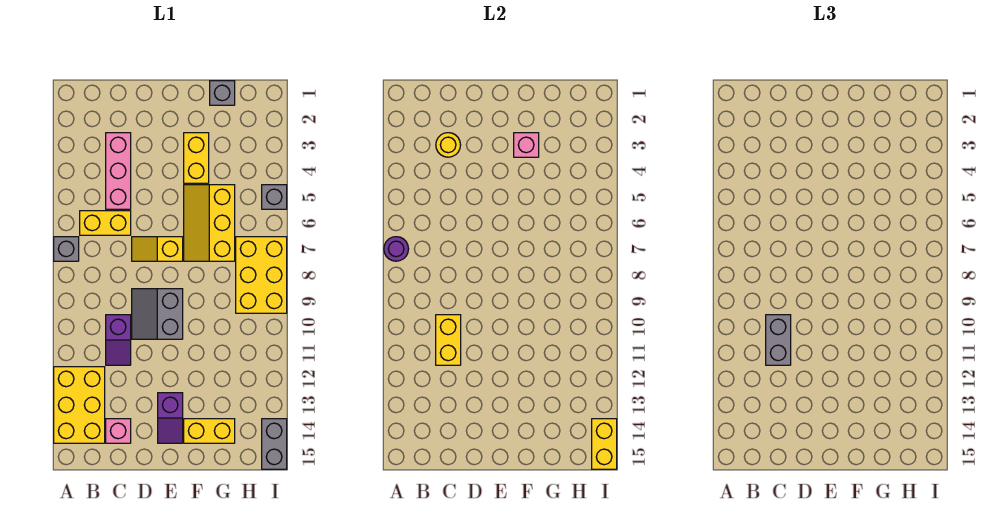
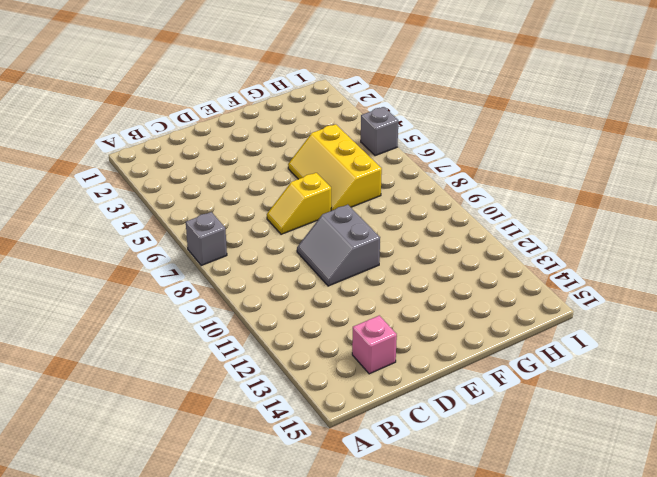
none -> yellow 2x3 brick [54,367,105,443]
none -> yellow 1x2 brick [80,211,131,235]
none -> pink 1x3 brick [106,133,131,209]

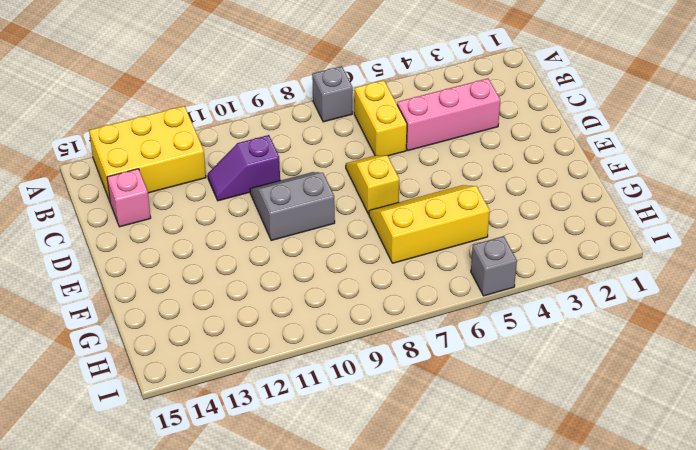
none -> purple 1x2 slope [158,393,183,443]
none -> yellow 1x2 brick [184,133,209,183]
none -> yellow 1x2 brick [184,419,235,443]

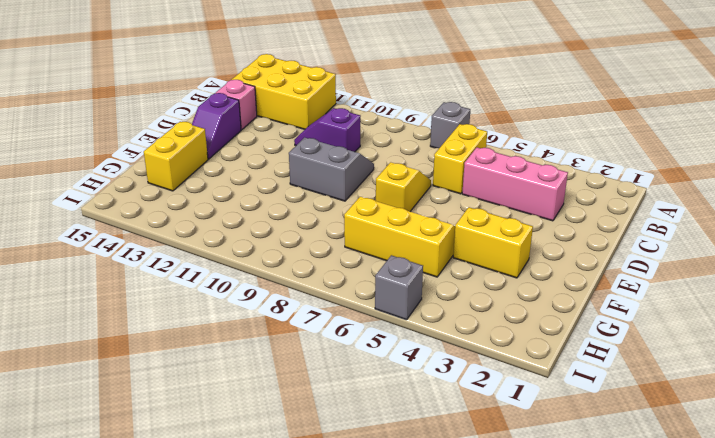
purple 1x2 slope [192,93,241,159] -> purple 1x2 slope turned to [158,393,183,443]
none -> grey 1x1 brick [210,81,235,105]
none -> yellow 2x3 brick [236,237,287,313]
none -> grey 1x2 brick [262,419,287,469]

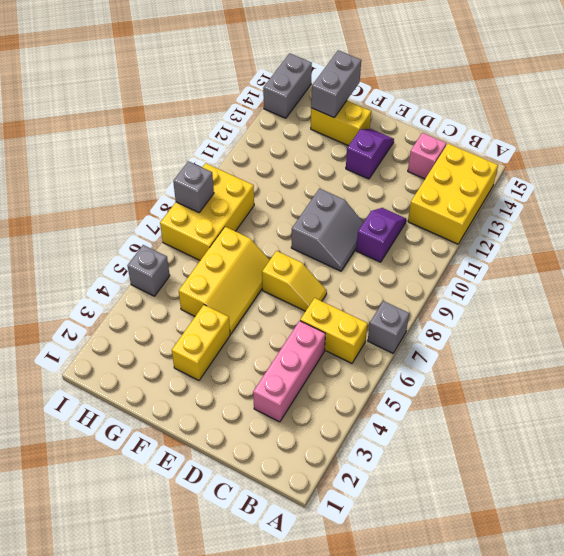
grey 1x2 brick [311,50,361,117] -> grey 1x2 brick moved to [766,315,791,365]
grey 1x1 brick [173,161,214,212] -> grey 1x1 brick moved to [210,81,235,105]
none -> purple 1x1 round brick [384,237,408,261]
none -> yellow 1x1 round brick [436,133,460,157]
none -> yellow 1x2 brick [436,315,461,365]

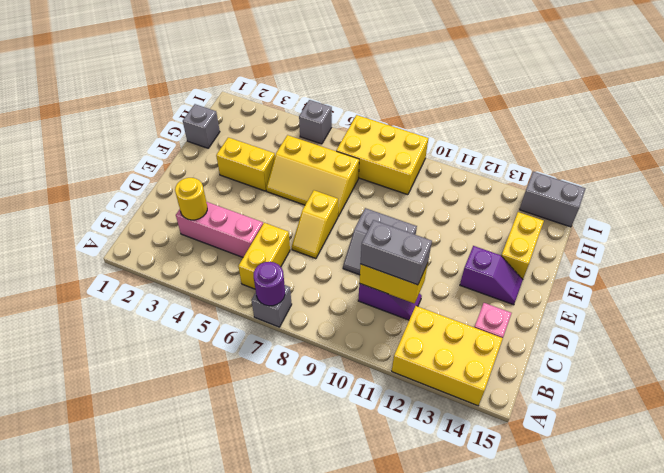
none -> pink 1x1 brick [514,133,539,157]
none -> yellow 1x2 brick [592,419,617,469]

